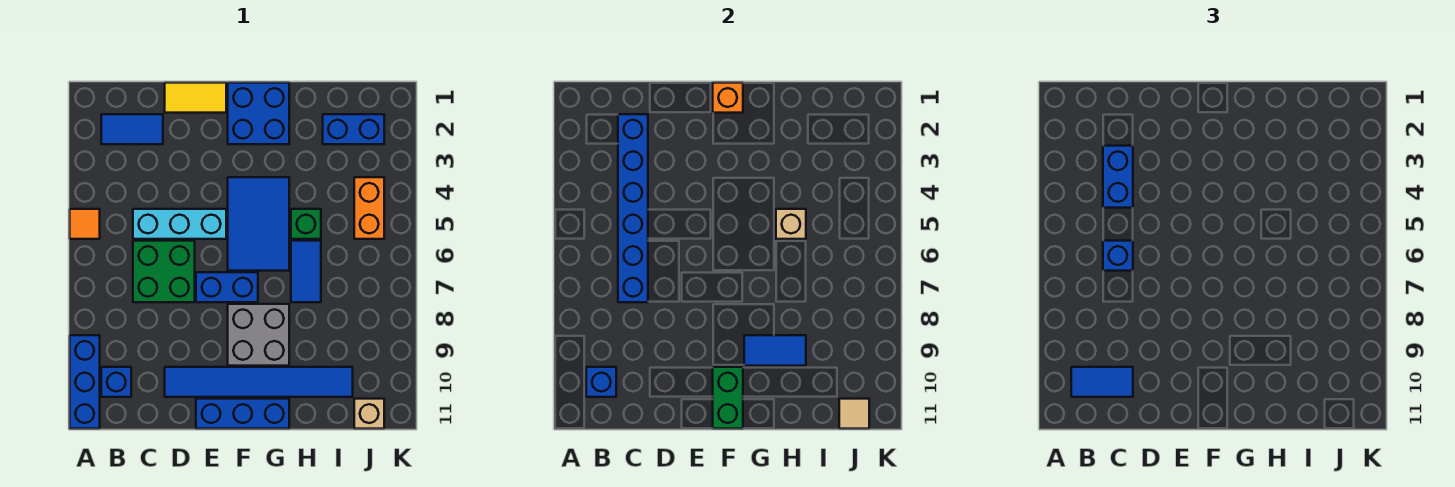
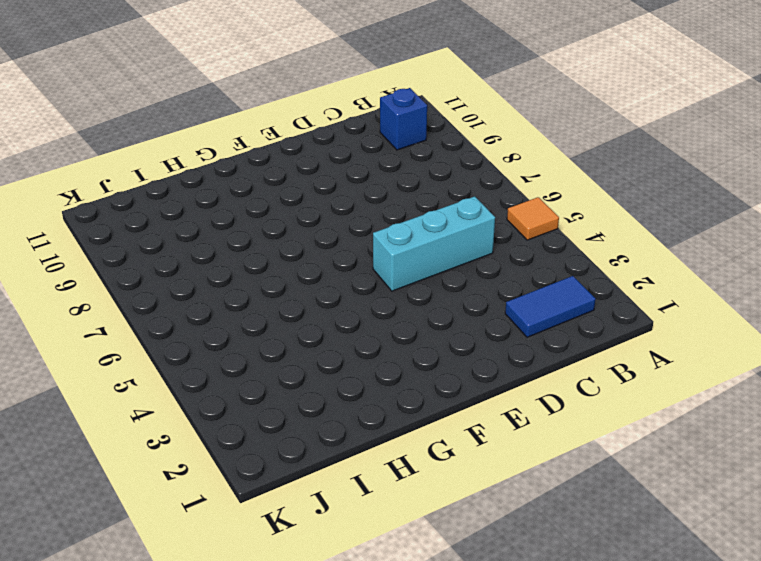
none -> blue 1x3 brick [70,335,100,429]
none -> green 2x2 brick [133,241,195,302]
none -> yellow 1x2 tile [165,83,226,113]

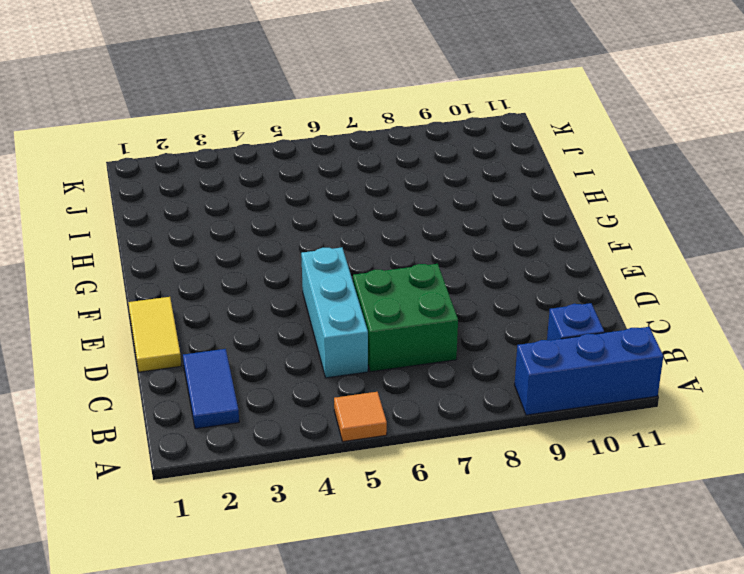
none -> blue 1x6 tile [165,367,353,397]
none -> blue 1x2 brick [196,272,258,302]
none -> blue 1x3 brick [196,399,289,429]

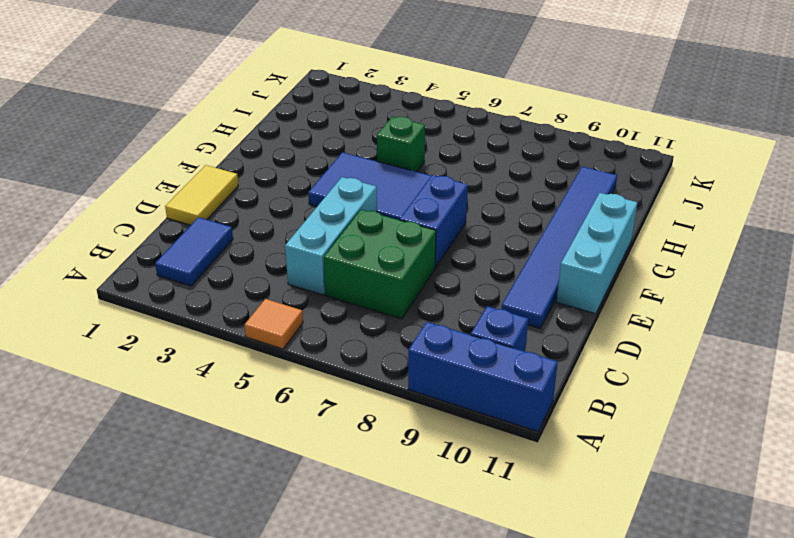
cyan 1x3 brick [557,193,637,314] -> blue 1x3 brick [196,399,289,429]
none -> blue 2x2 brick [228,83,289,144]
none -> grey 2x2 brick [228,304,289,366]
none -> blue 1x2 tile [291,241,321,302]

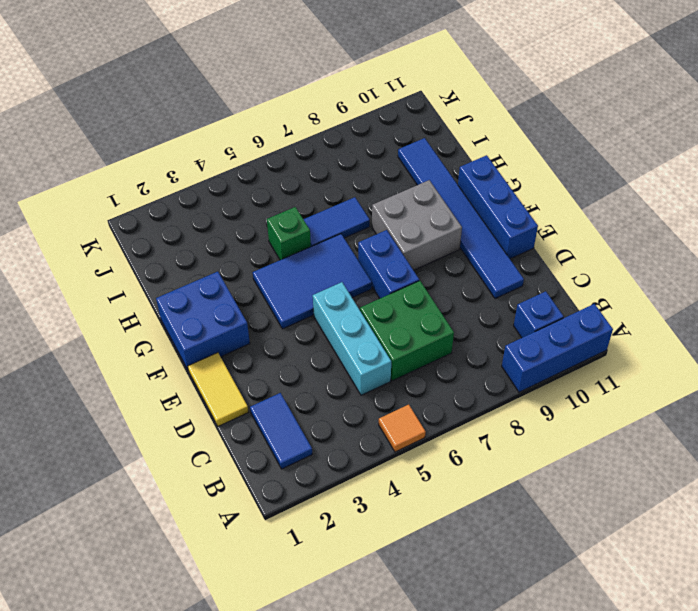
none -> blue 1x2 brick [323,114,384,144]
none -> orange 1x2 brick [354,177,384,239]
none -> tan 1x1 brick [354,399,384,429]

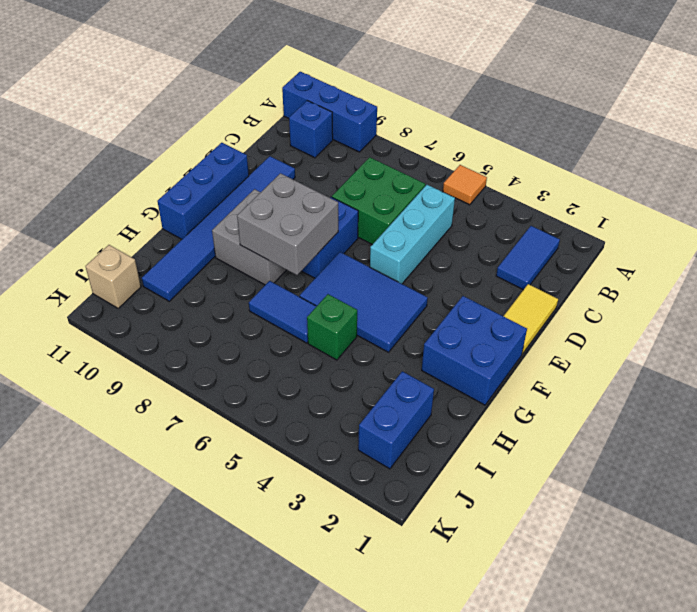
grey 2x2 brick [237,173,338,275] -> none
none -> orange 1x2 brick [354,177,384,239]
none -> blue 1x1 brick [586,367,616,397]
none -> blue 1x6 brick [618,114,648,302]

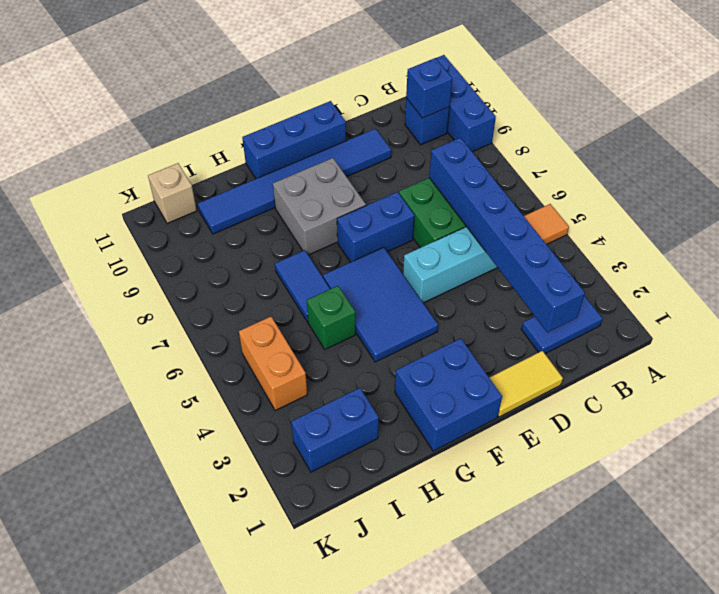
none -> orange 1x1 brick [713,83,743,113]
none -> green 1x2 brick [713,367,743,429]
none -> blue 1x2 tile [744,335,806,366]

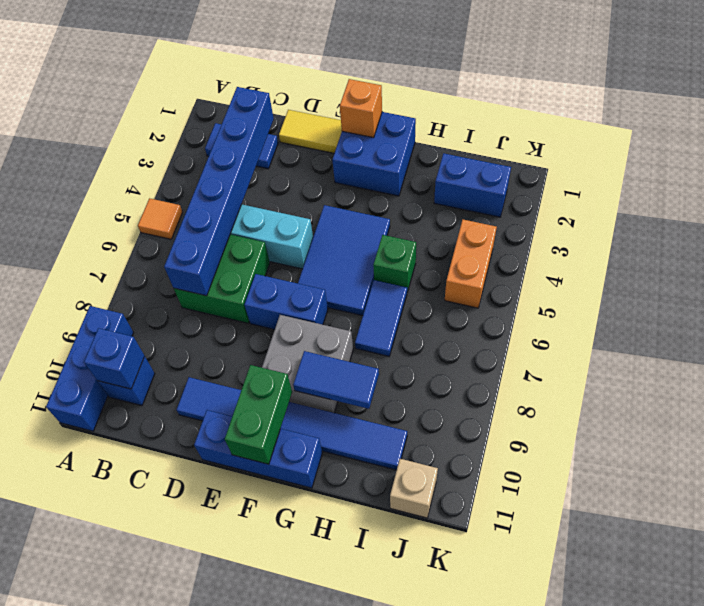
none -> tan 1x1 brick [776,209,806,239]
none -> tan 1x1 tile [839,399,869,429]
none -> blue 1x2 tile [1071,367,1133,397]

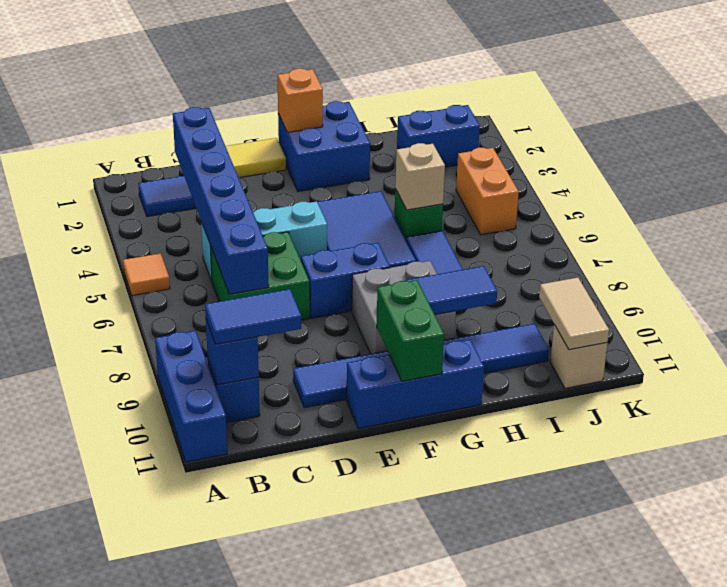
tan 1x2 tile [539,278,609,350] -> tan 1x1 tile [839,399,869,429]
none -> blue 1x2 brick [1103,146,1133,208]
none -> blue 1x1 brick [1103,241,1133,271]

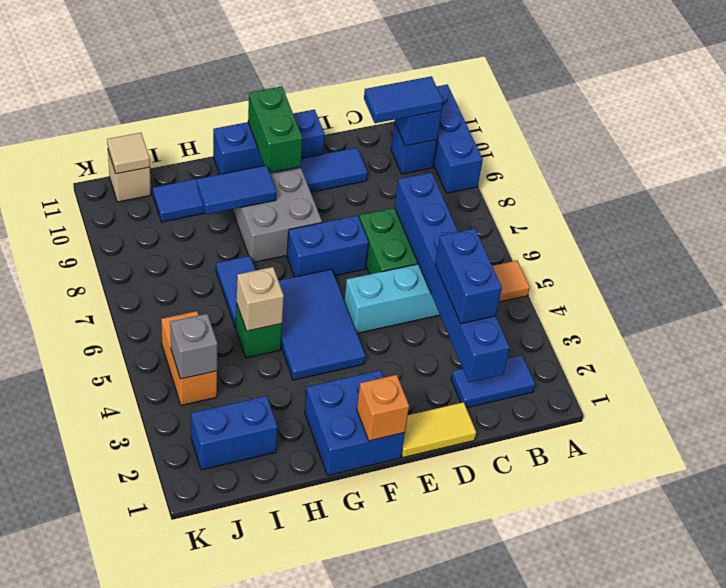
grey 1x1 brick [170,314,218,379] -> none
none -> blue 1x1 brick [1103,241,1133,271]

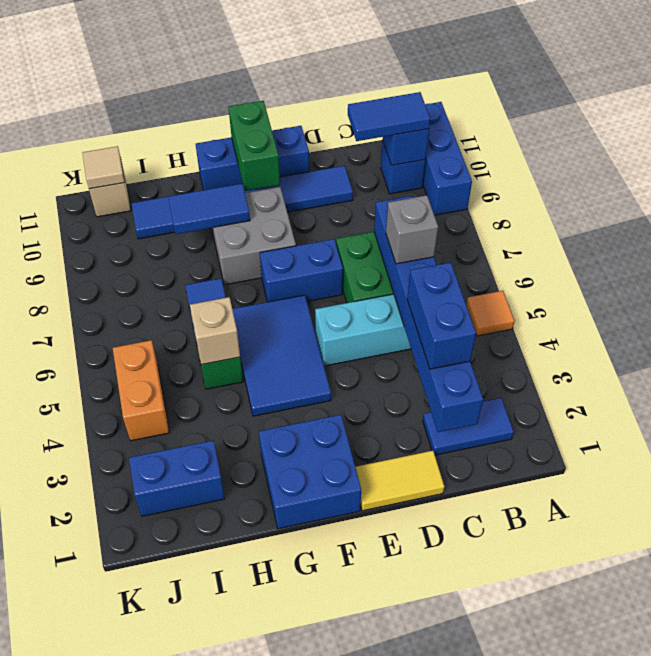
grey 1x1 brick [386,195,438,264] -> blue 1x1 brick [1103,241,1133,271]
none -> orange 1x1 brick [713,83,743,113]

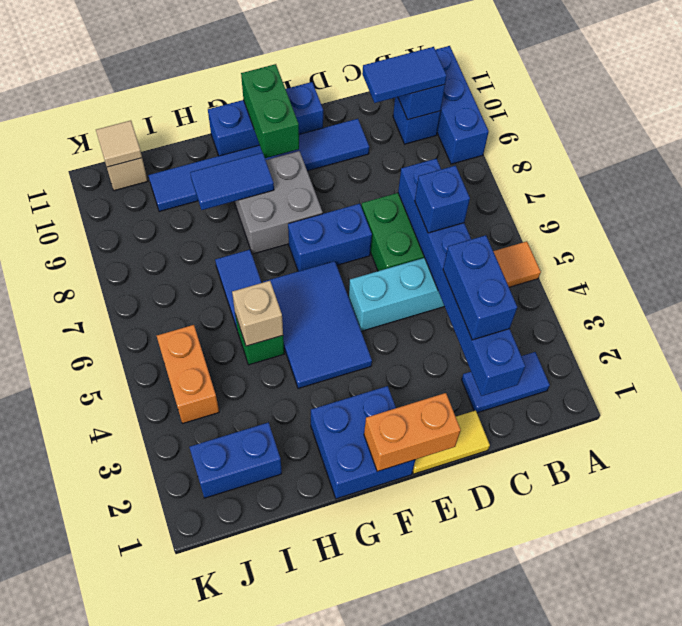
orange 1x2 brick [364,393,461,471] -> orange 1x1 brick [713,83,743,113]

